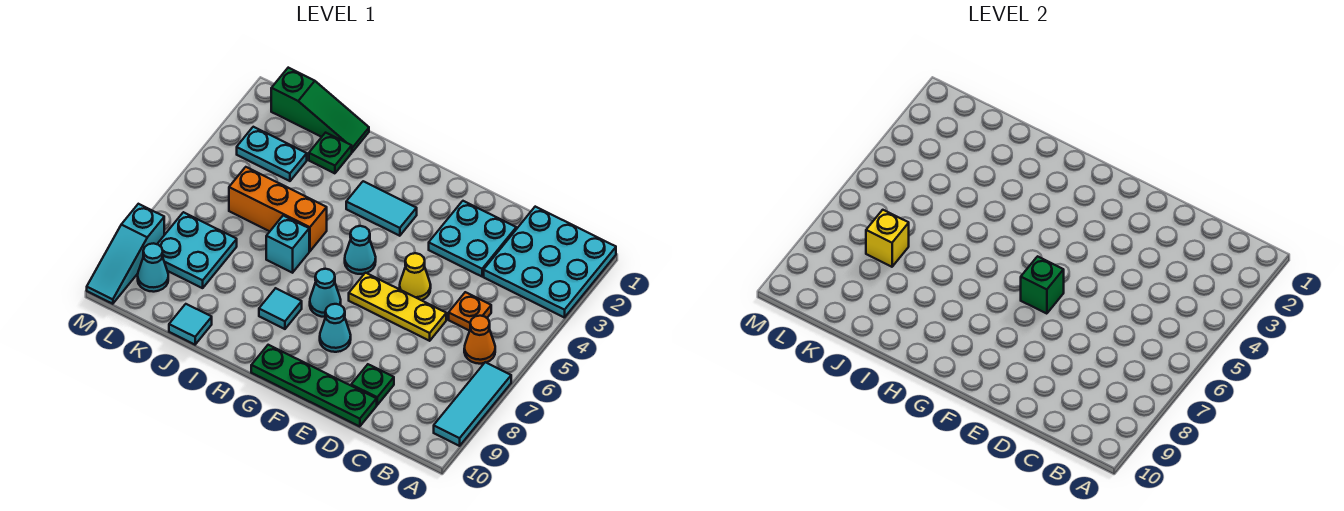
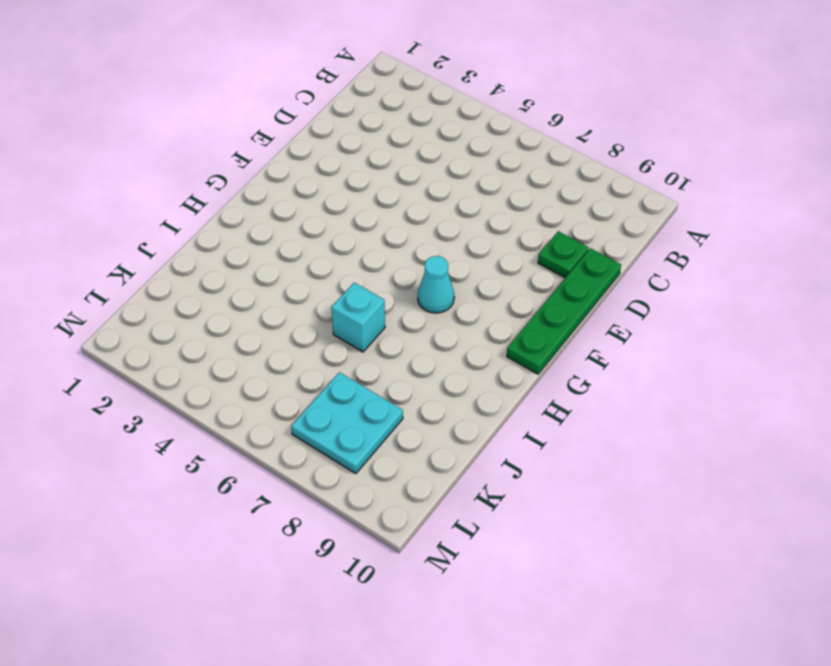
none -> cyan 3x3 plate [484,207,616,318]
none -> cyan 1x3 tile [434,362,511,446]
none -> orange 1x1 cone [464,316,495,364]

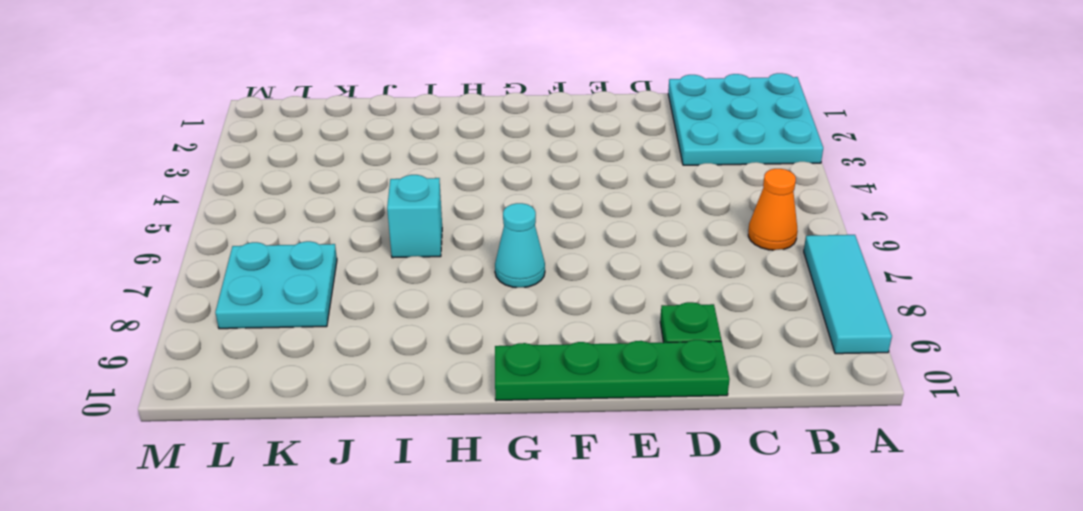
none -> orange 1x1 plate [449,292,491,331]
none -> cyan 2x2 plate [429,201,516,276]
none -> yellow 1x3 plate [349,273,446,341]

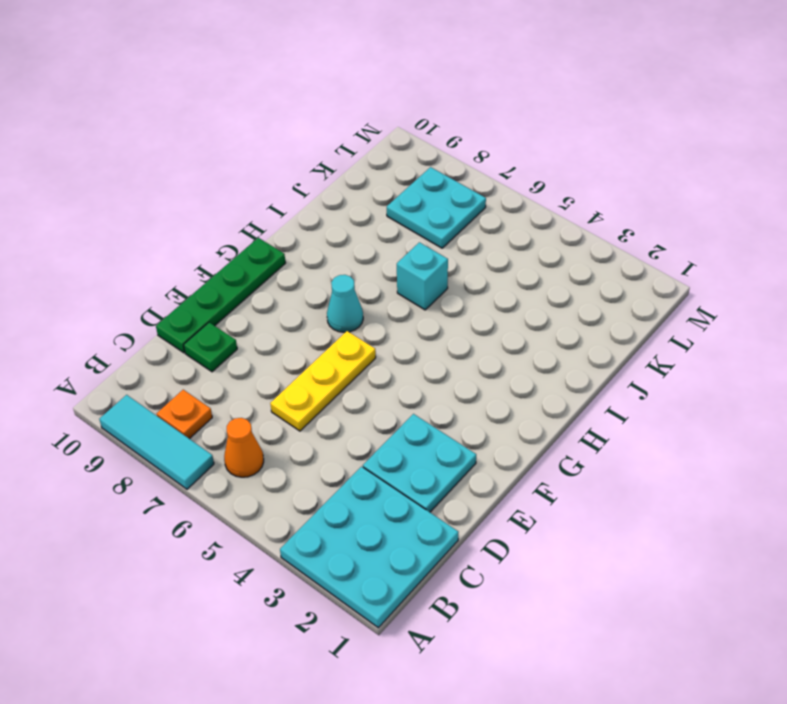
orange 1x1 plate [157,390,212,439] -> orange 1x1 plate moved to [449,292,491,331]
none -> yellow 1x1 cone [400,253,431,300]
none -> cyan 1x1 cone [320,304,351,352]
none -> cyan 1x2 tile [346,181,417,236]

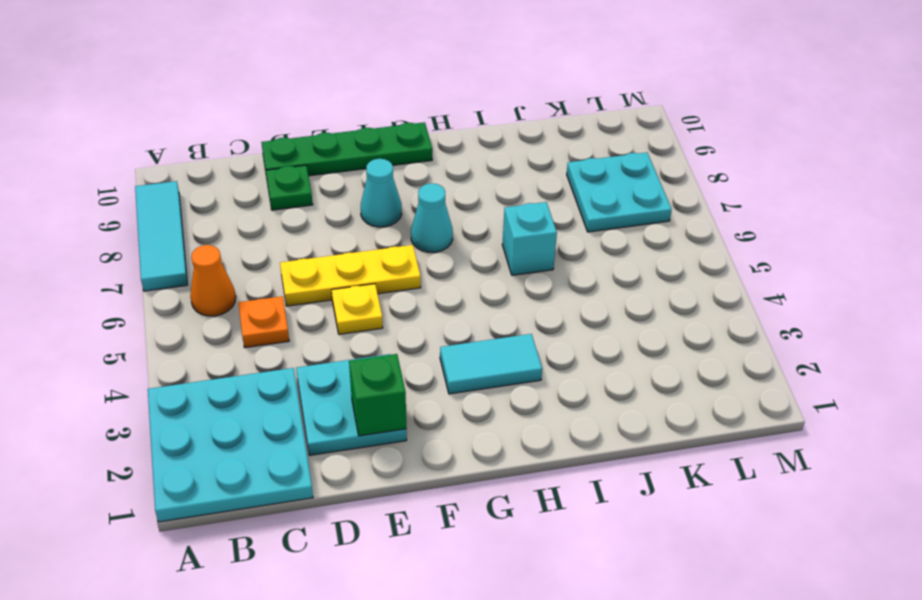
green 1x1 brick [349,354,406,436] -> green 1x1 brick moved to [1021,256,1064,314]
yellow 1x1 plate [332,284,383,334] -> yellow 1x1 cone [400,253,431,300]
none -> cyan 1x1 cone [345,226,376,274]
none -> cyan 1x1 tile [259,288,302,329]
none -> orange 1x3 brick [229,167,327,251]

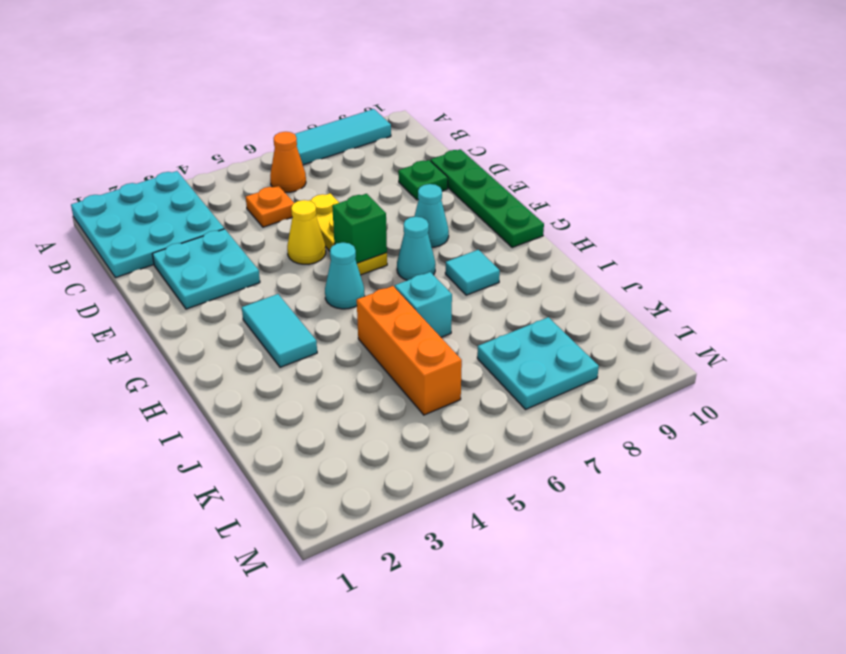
none -> green 1x3 slope [271,68,369,152]
none -> green 1x1 plate [309,133,352,173]
none -> cyan 1x1 tile [169,304,212,345]

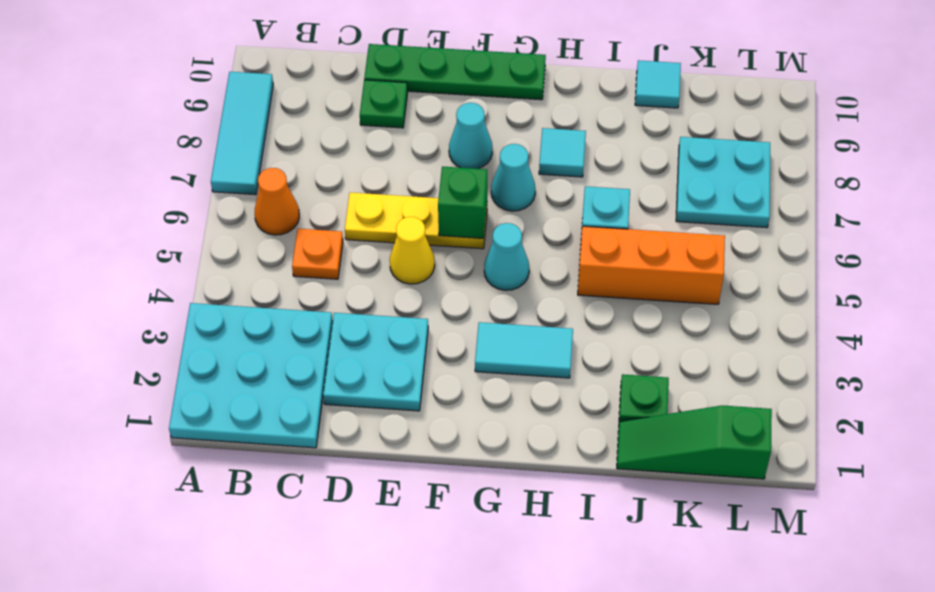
none -> cyan 1x2 plate [237,127,307,181]
none -> cyan 1x1 cone [138,243,168,292]
none -> cyan 1x3 slope [87,204,164,304]

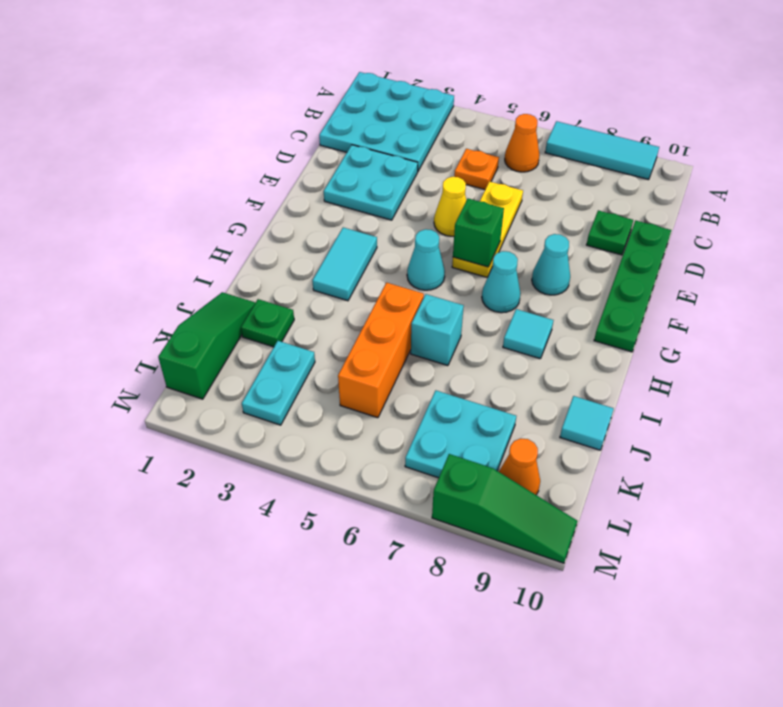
orange 1x1 cone [499,439,540,495] -> cyan 1x1 cone [138,243,168,292]
green 1x3 slope [432,454,577,563] -> cyan 1x3 slope [87,204,164,304]
none -> yellow 1x1 brick [866,210,909,267]

